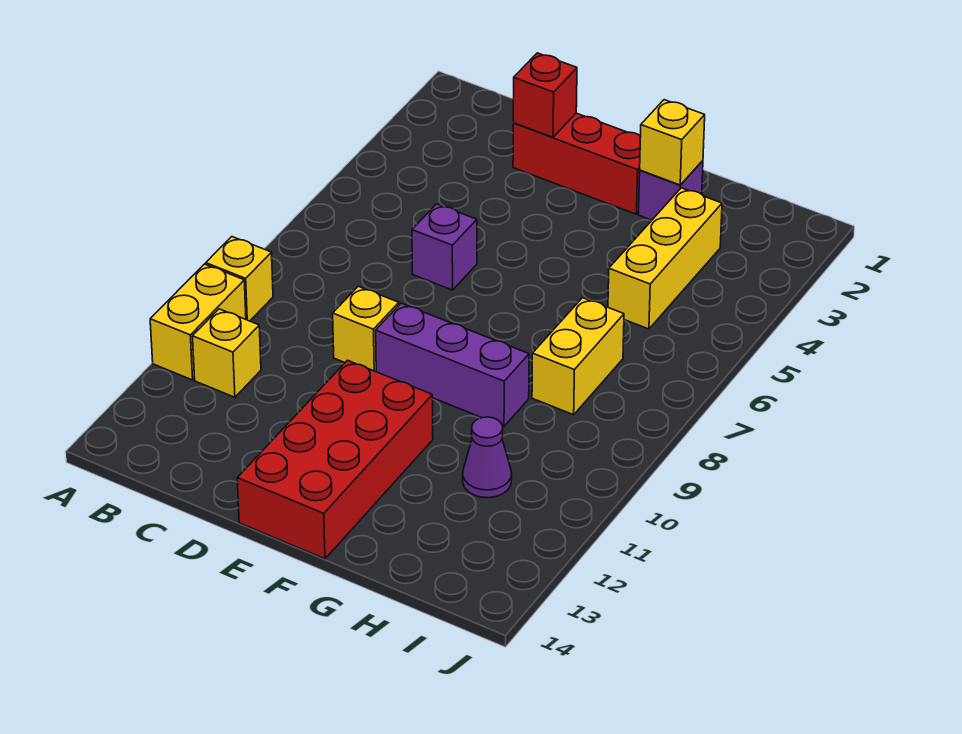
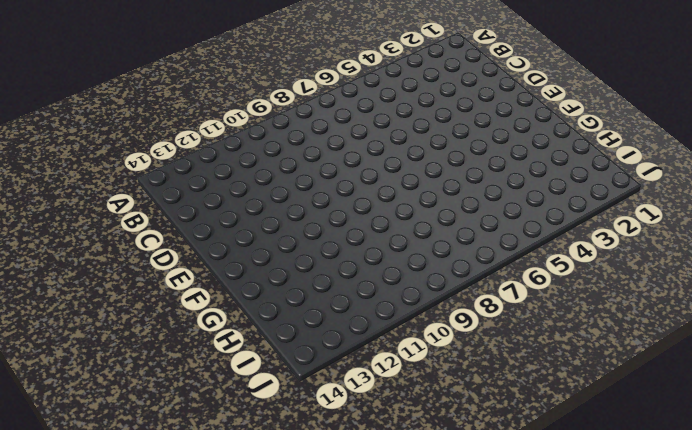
none -> yellow 1x1 brick [206,237,273,321]
none -> yellow 1x2 brick [150,264,246,380]
none -> yellow 1x1 brick [193,309,261,397]

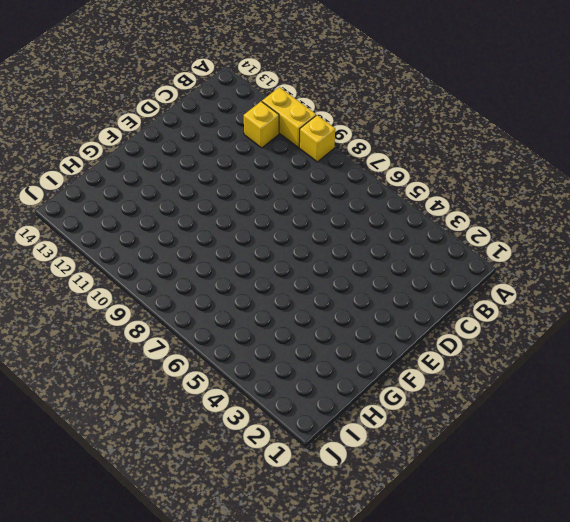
none -> red 1x3 brick [513,113,641,214]
none -> purple 1x1 brick [412,204,477,290]
none -> yellow 1x1 brick [333,286,399,372]

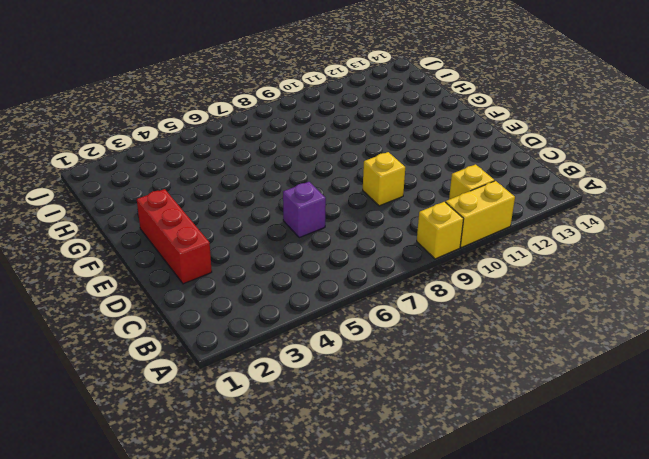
none -> purple 1x3 brick [376,303,529,426]
none -> red 2x4 brick [237,360,433,559]
none -> purple 1x1 brick [638,161,703,220]

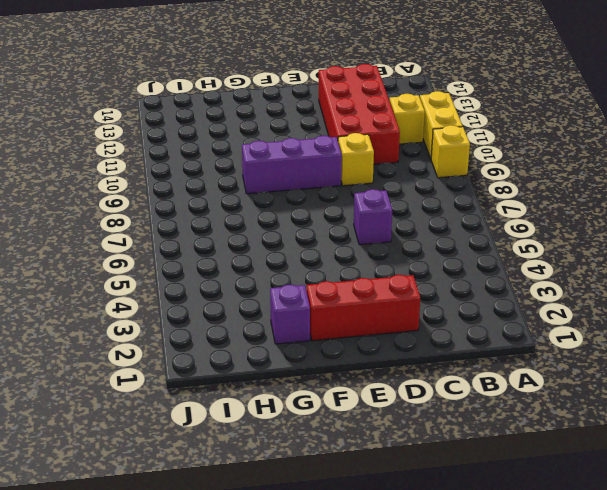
red 2x4 brick [319,64,400,164] -> red 2x4 brick moved to [237,360,433,559]
none -> yellow 1x3 brick [608,188,722,329]
none -> yellow 1x2 brick [532,298,624,415]
none -> purple 1x1 cone [463,417,512,498]

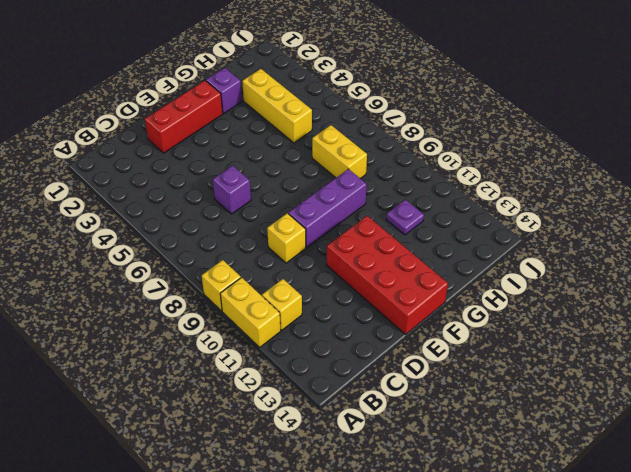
purple 1x1 plate [386,200,424,235] -> purple 1x1 cone [463,417,512,498]
none -> red 1x1 brick [513,53,577,137]
none -> yellow 1x1 brick [640,100,705,185]

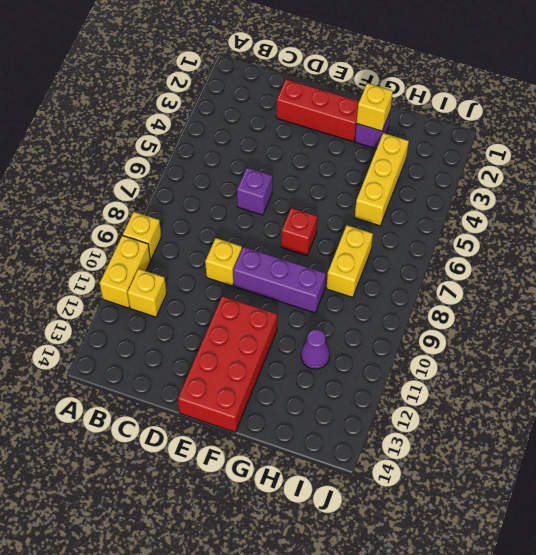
red 1x1 brick [281,208,317,256] -> red 1x1 brick moved to [513,53,577,137]

